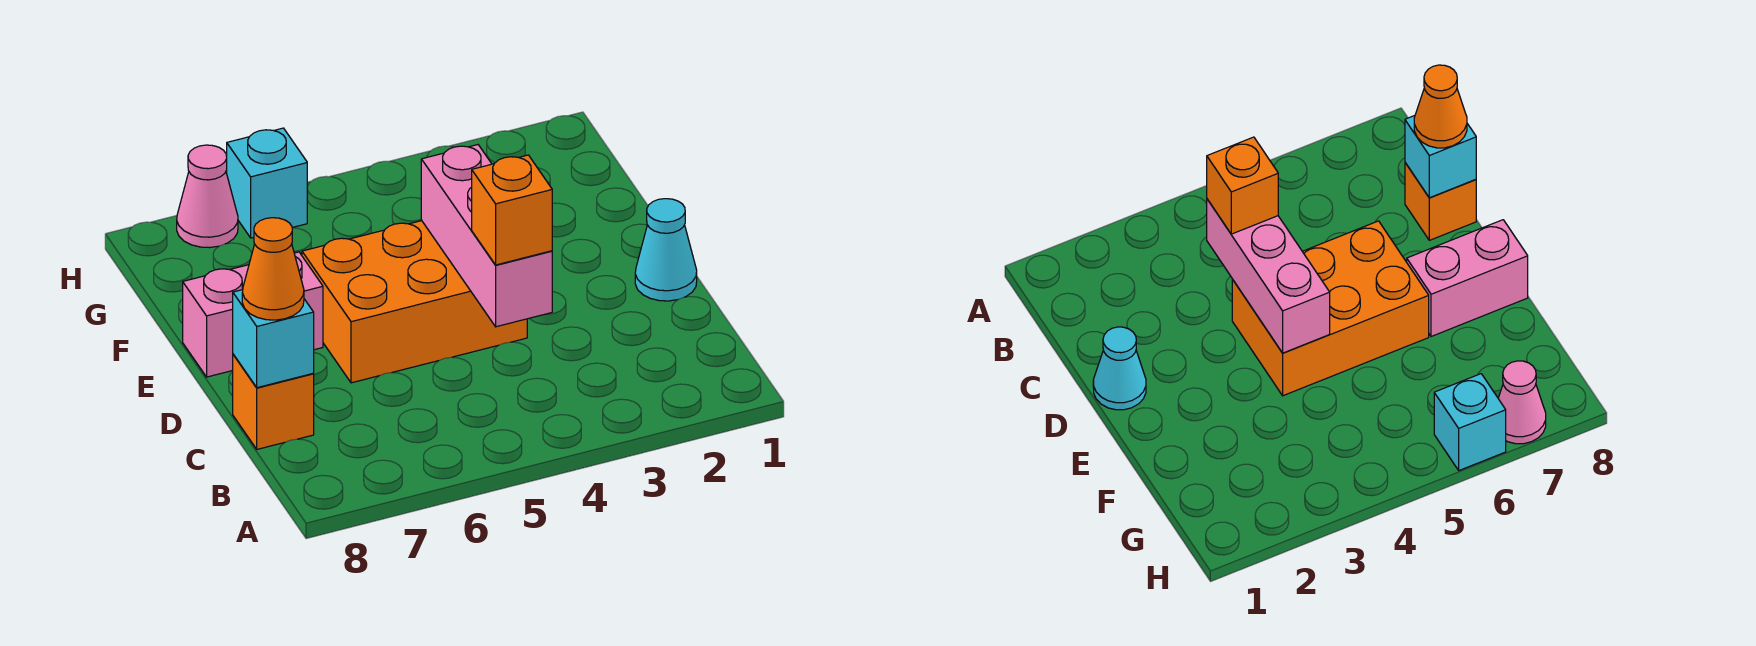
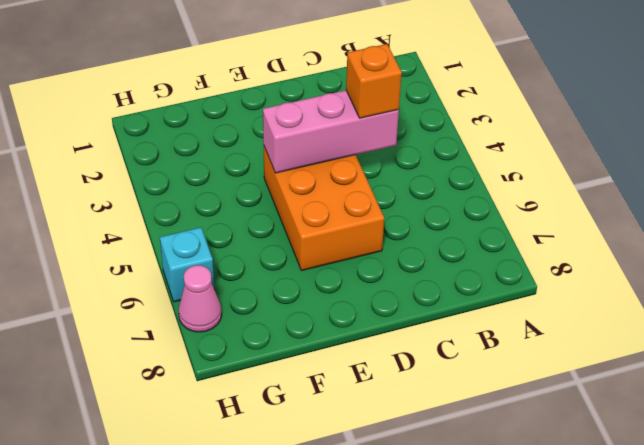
none -> orange 1x1 brick [233,354,314,449]
none -> cyan 1x1 cone [635,199,697,301]

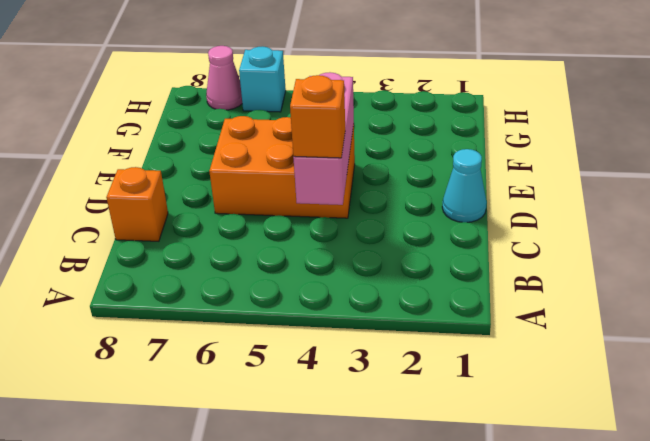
none -> pink 1x2 brick [183,252,323,377]
none -> cyan 1x1 brick [233,290,314,388]

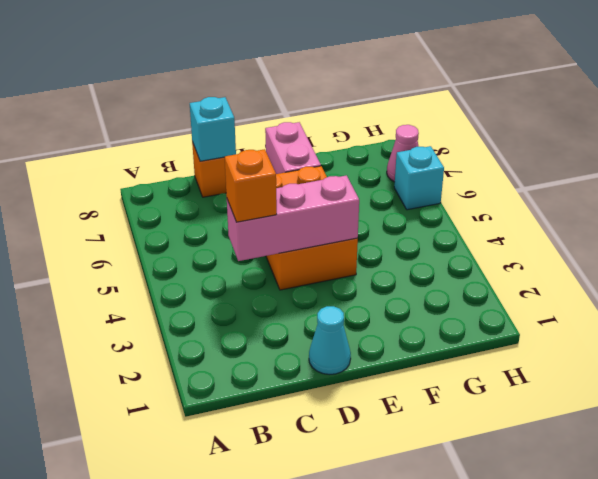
none -> orange 1x1 cone [242,218,304,320]

